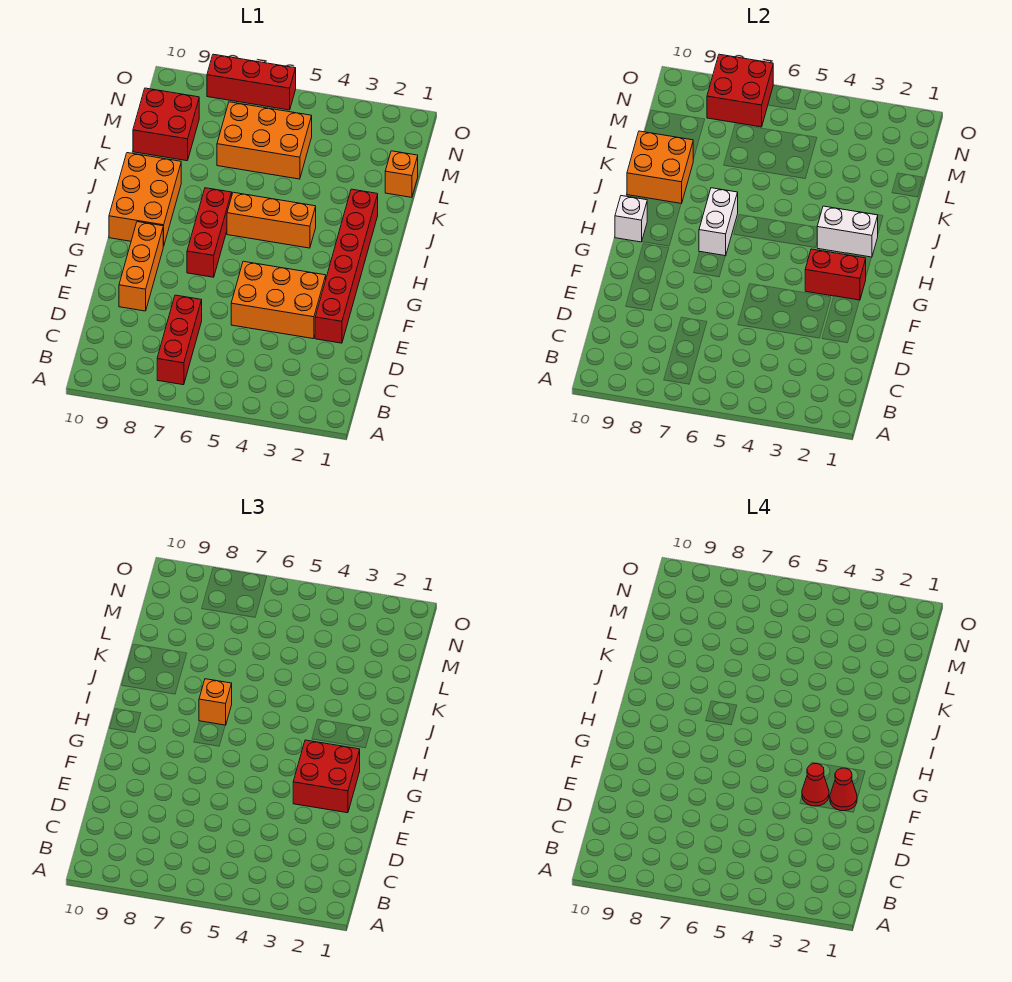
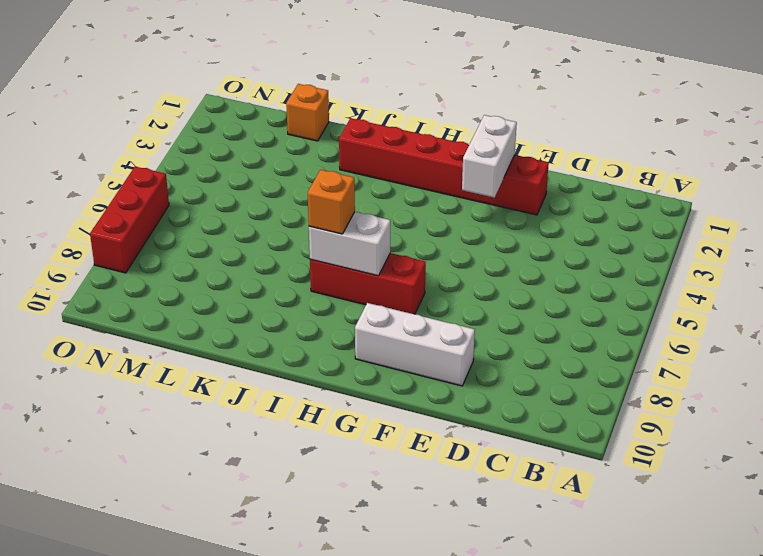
white 1x3 brick [355,303,475,386] -> orange 1x3 brick [119,222,163,311]
white 1x2 brick [462,115,517,198] -> white 1x2 brick moved to [817,206,878,257]
none -> red 1x3 brick [157,295,202,385]
none -> orange 2x3 brick [231,261,326,339]
none -> orange 2x3 brick [109,153,181,246]

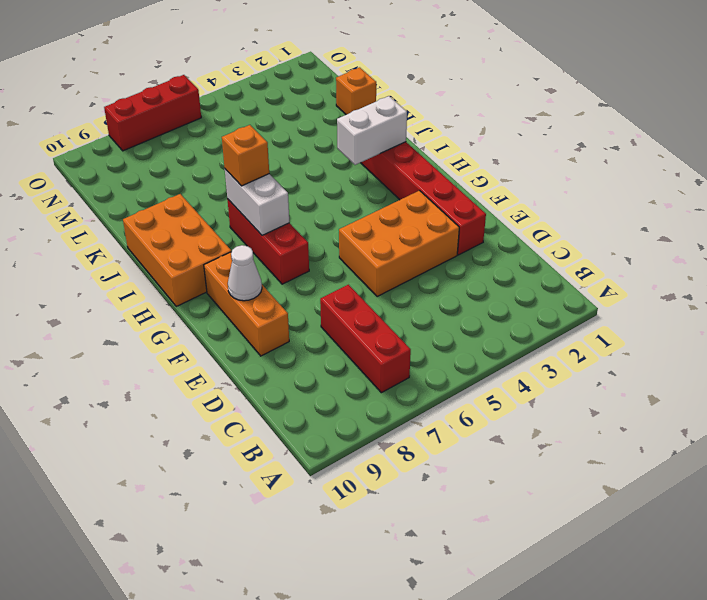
white 1x1 cone [228,245,262,301] -> none
none -> orange 1x3 brick [227,192,316,248]
none -> orange 2x3 brick [217,102,312,179]
none -> red 2x2 brick [133,88,199,161]

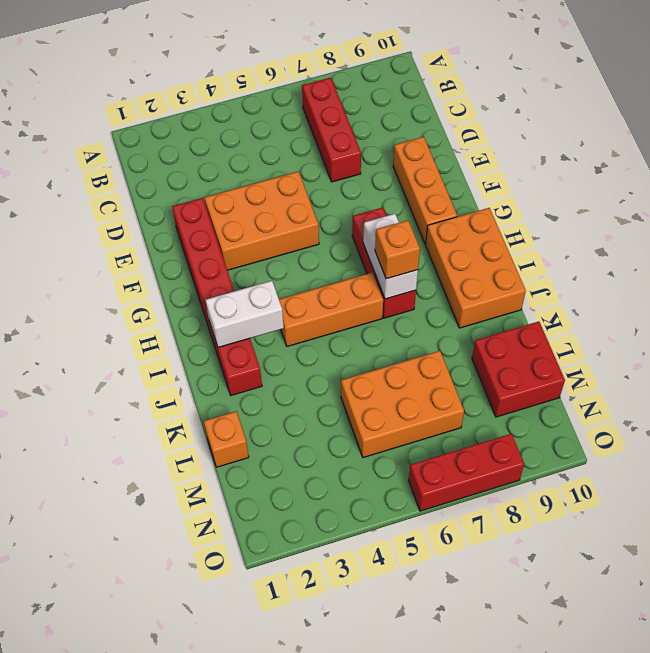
none -> red 1x2 brick [805,249,866,300]
none -> white 1x1 brick [615,196,647,242]
none -> orange 2x2 brick [627,131,693,204]

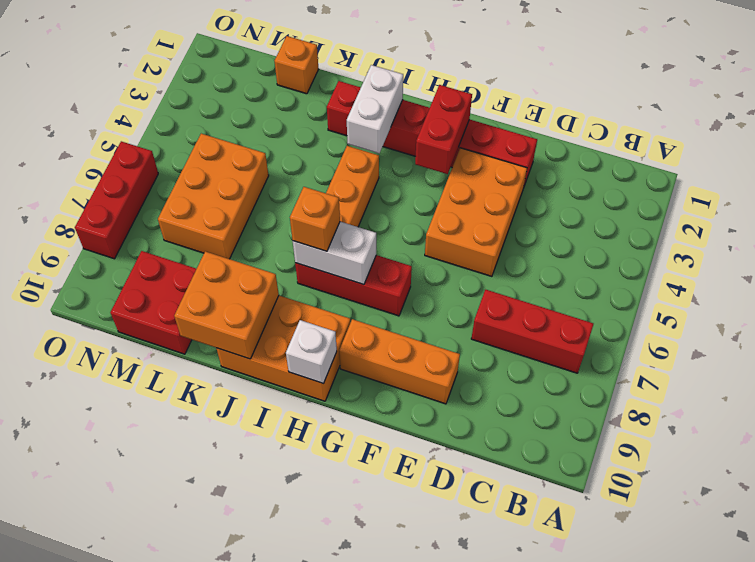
none -> red 2x2 brick [707,54,773,127]
none -> red 2x2 brick [293,740,360,813]
none -> red 1x1 cone [830,768,857,811]

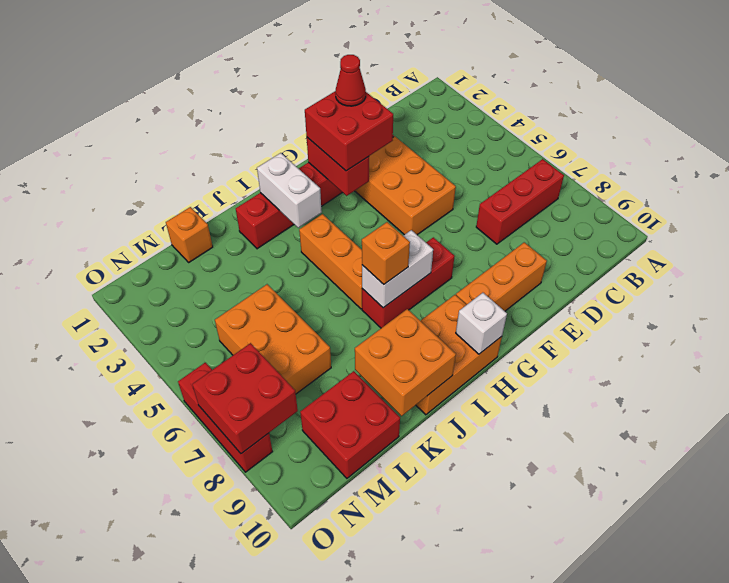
none -> red 1x1 cone [802,764,829,806]

